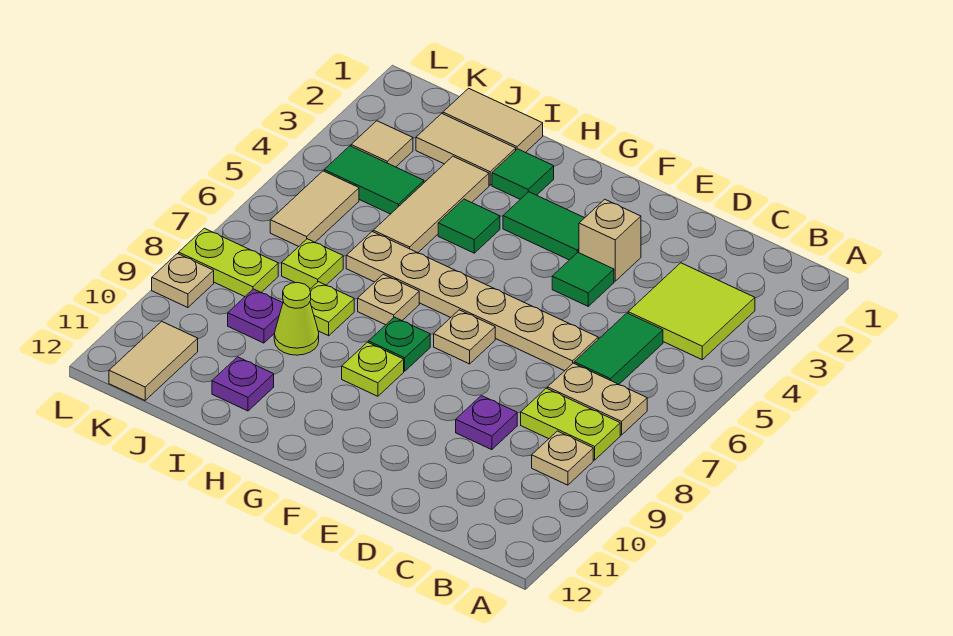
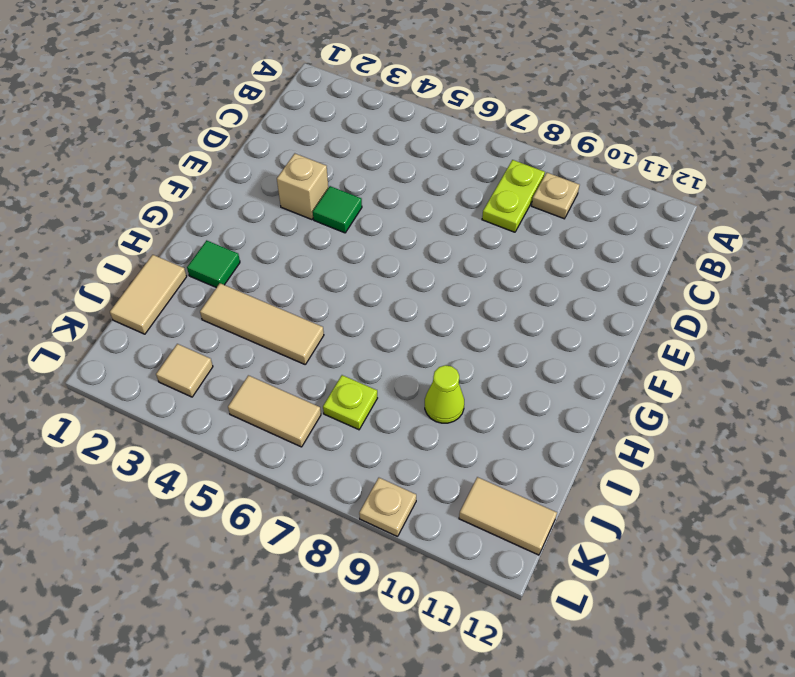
none -> lime 2x2 tile [628,263,755,359]
none -> tan 1x2 plate [548,363,647,435]
none -> green 1x2 tile [574,313,663,384]
none -> tan 1x6 plate [346,232,598,371]

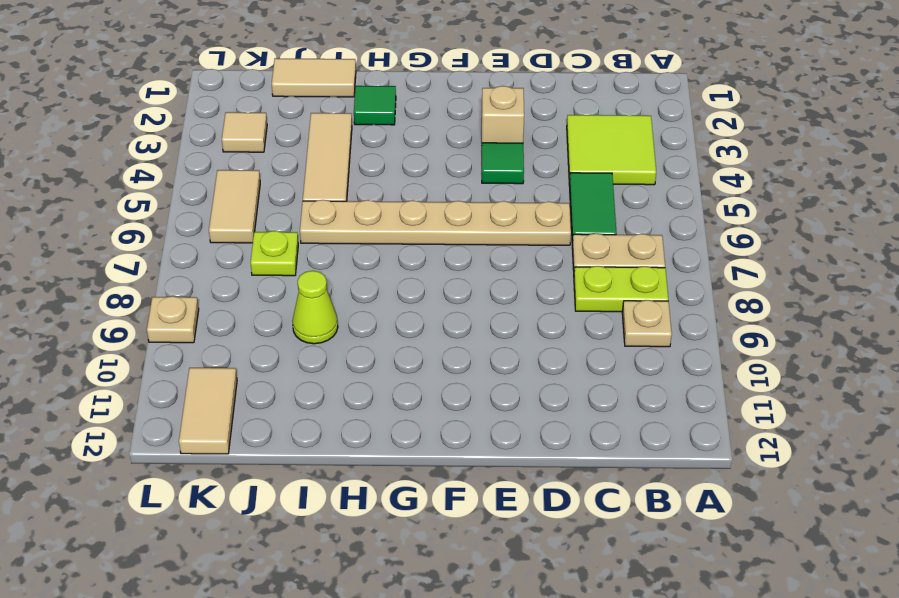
none -> purple 1x1 plate [456,396,517,450]
none -> green 1x2 tile [503,192,584,260]
none -> tan 1x1 plate [434,310,495,364]
none -> green 1x1 plate [369,317,430,371]

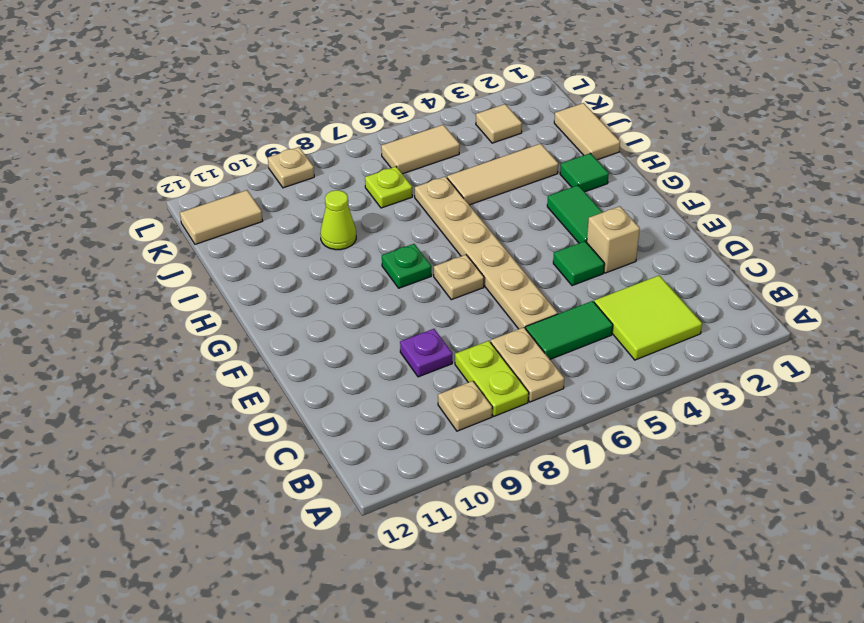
none -> lime 1x1 plate [342,342,404,396]
none -> green 1x1 tile [438,199,500,253]
none -> tan 1x1 plate [358,274,419,325]
none -> tan 1x2 tile [416,113,516,185]

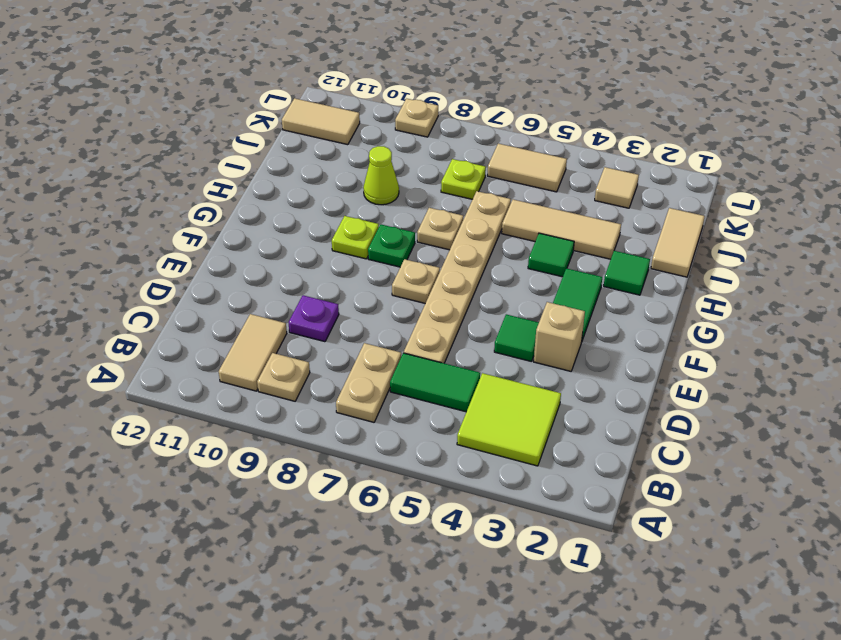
tan 1x2 tile [219,314,287,391] -> tan 1x2 tile moved to [416,113,516,185]
none -> lime 1x2 plate [521,388,620,460]
none -> lime 1x1 plate [310,282,354,336]
none -> purple 1x1 plate [212,357,274,411]
none -> green 1x2 tile [324,146,424,214]

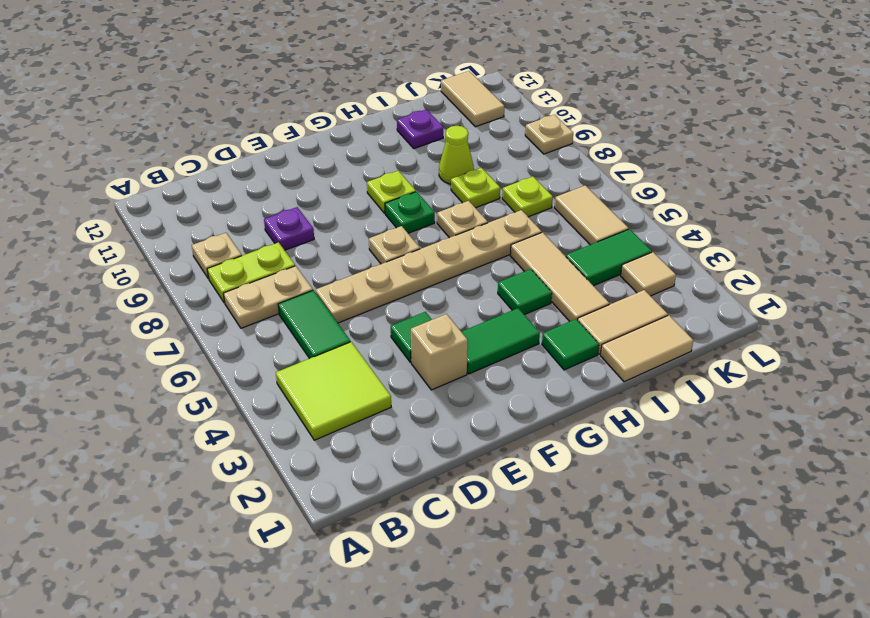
none -> purple 1x1 plate [228,289,283,343]
none -> lime 1x2 plate [179,228,278,296]

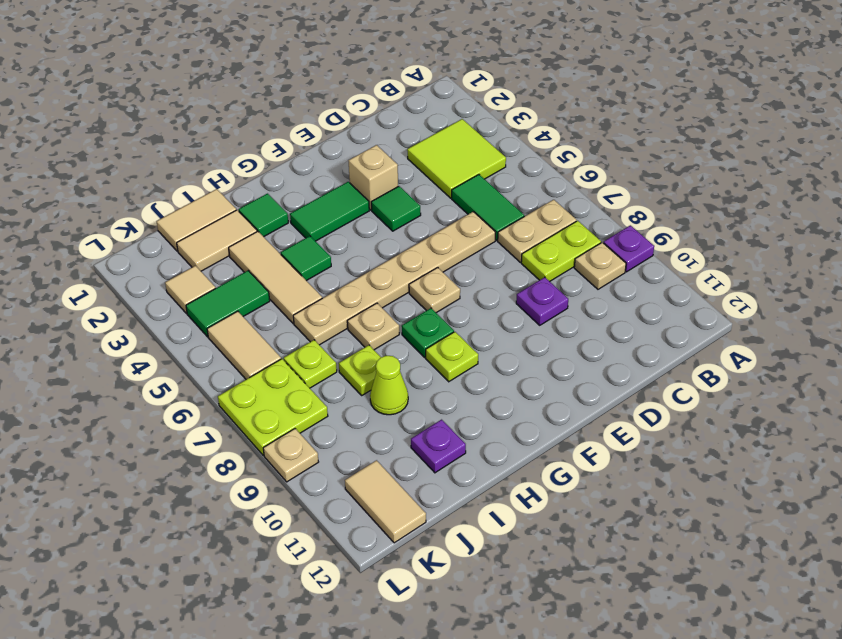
purple 1x1 plate [604,225,654,272] -> purple 1x1 plate moved to [228,289,283,343]
lime 2x2 plate [218,359,328,455] -> lime 1x2 plate [179,228,278,296]

